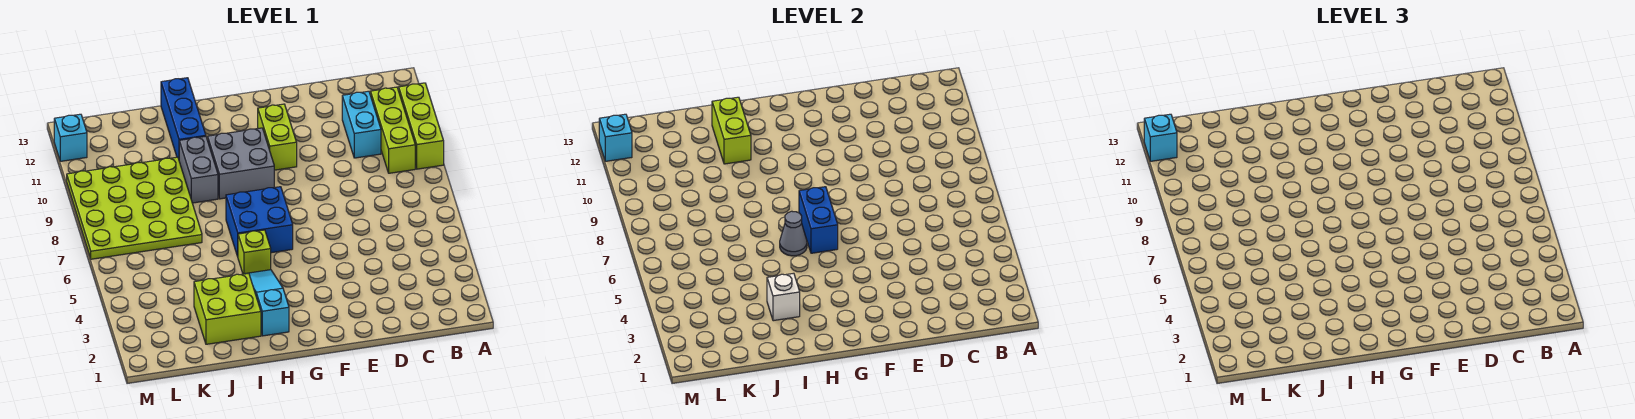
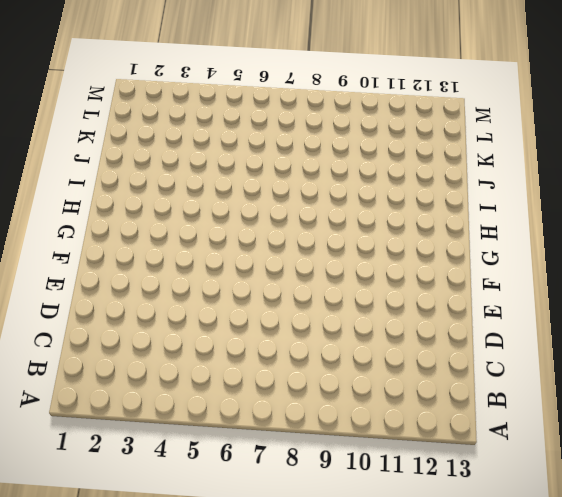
none -> lime 1x3 brick [399,83,444,169]
none -> lime 1x3 brick [370,87,415,173]
none -> cyan 1x2 brick [342,91,381,158]

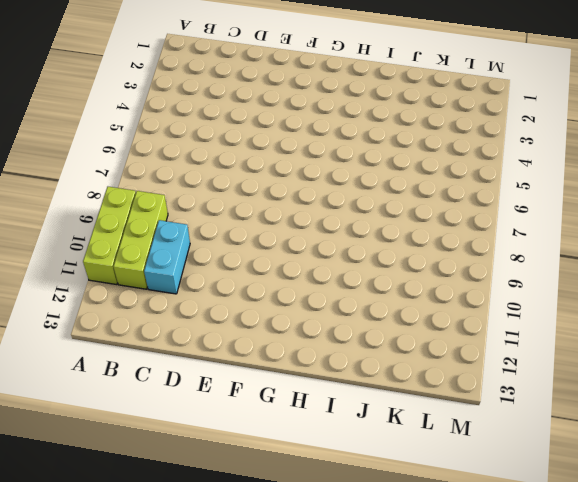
none -> lime 1x2 brick [258,104,297,170]
none -> blue 2x2 brick [226,187,293,256]
none -> grey 2x2 brick [208,128,274,199]

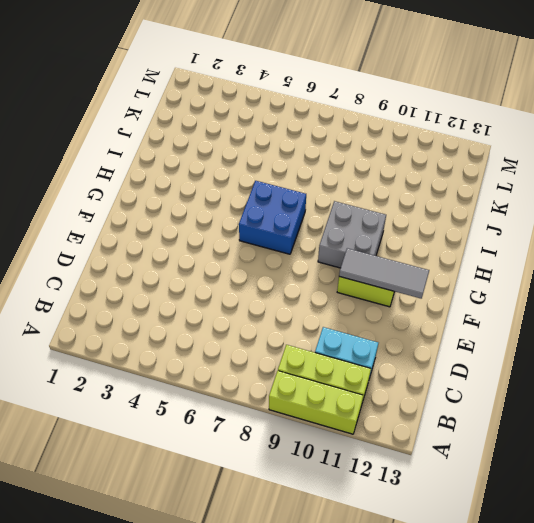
grey 1x3 tile [339,248,429,299] -> none
none -> cyan 1x3 slope [245,270,289,336]
none -> lime 1x1 brick [238,230,271,274]
none -> lime 2x2 brick [194,273,261,344]

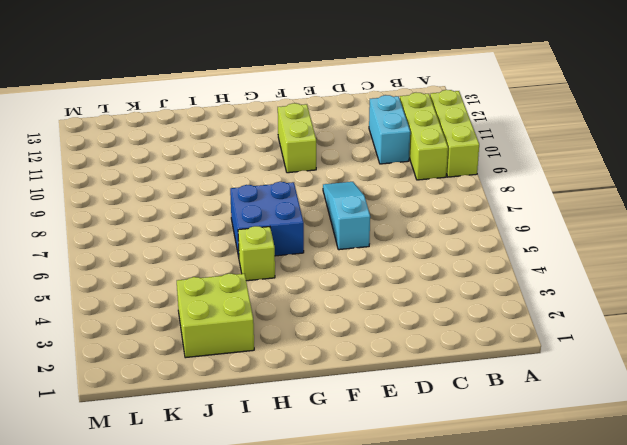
cyan 1x3 slope [323,182,370,250] -> cyan 1x3 slope moved to [245,270,289,336]
none -> grey 2x2 brick [208,128,274,199]
none -> grey 1x2 brick [179,136,218,203]
none -> blue 1x3 brick [161,78,206,159]

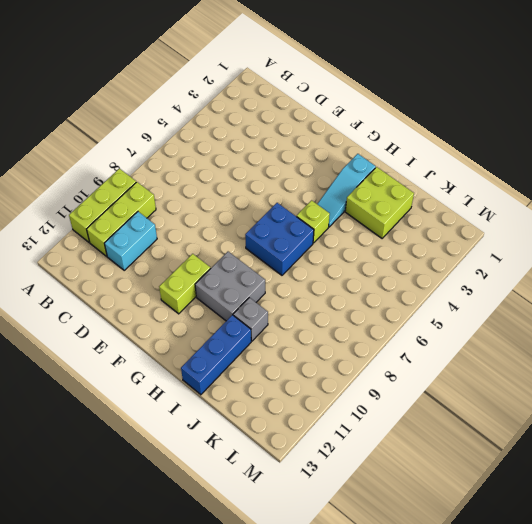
grey 1x1 brick [233,298,268,341] -> grey 1x2 brick [179,136,218,203]
none -> lime 4x4 plate [67,157,202,259]
none -> cyan 1x1 brick [54,114,87,161]
none -> blue 1x2 brick [799,187,838,253]

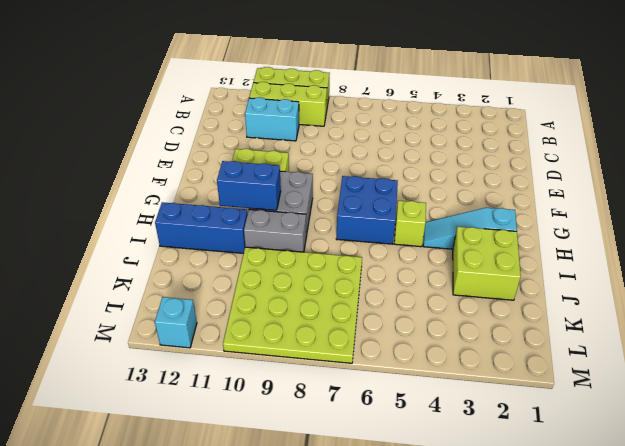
blue 1x2 brick [217,161,281,210] -> blue 1x2 brick moved to [799,187,838,253]
none -> grey 1x1 cone [780,211,807,256]
none -> white 1x1 brick [767,273,800,321]
none -> lime 1x2 brick [712,97,751,164]

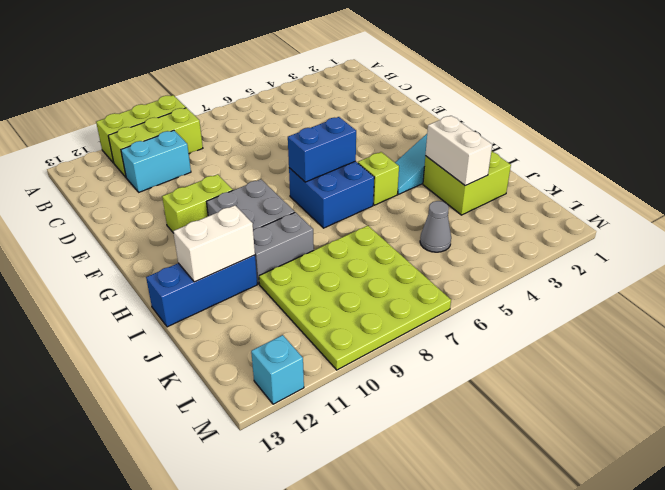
white 1x2 brick [425,116,492,186] -> white 1x1 brick [767,273,800,321]
white 1x2 brick [173,205,255,282] -> lime 1x2 brick [712,97,751,164]
grey 1x1 cone [420,201,451,252] -> grey 1x1 cone moved to [780,211,807,256]
none -> cyan 1x1 brick [599,114,632,161]
none -> cyan 1x1 brick [1144,114,1177,161]

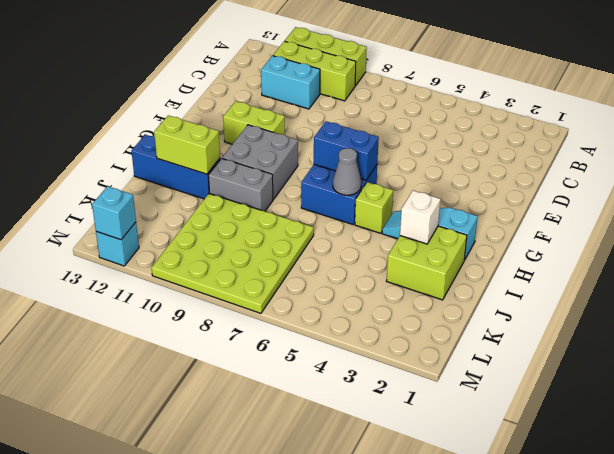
none -> cyan 1x1 brick [1144,114,1177,161]

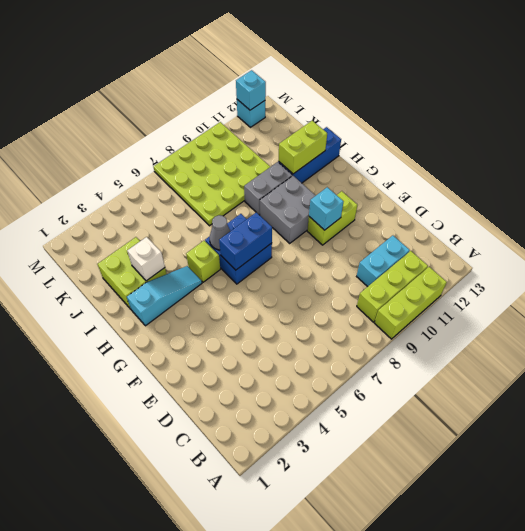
cyan 1x1 brick [309,187,343,230] -> cyan 1x1 brick moved to [1144,114,1177,161]

